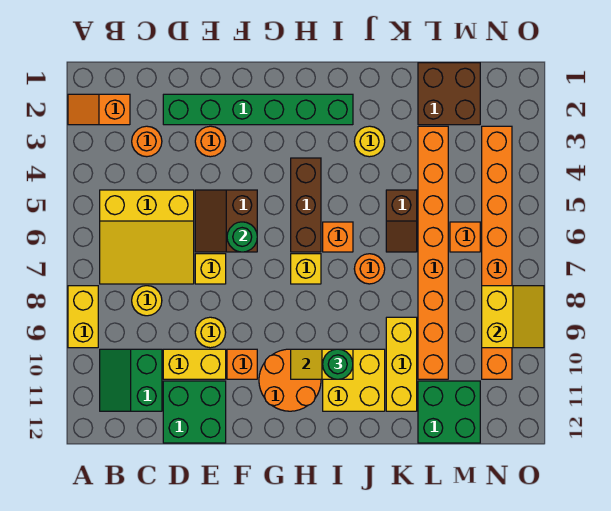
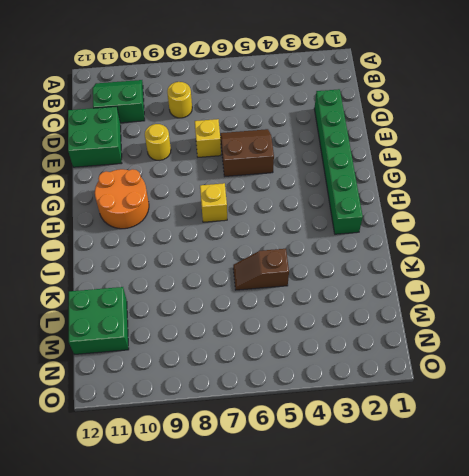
none -> orange 1x2 slope [68,94,130,125]
none -> yellow 1x2 brick [68,286,98,348]
none -> yellow 3x3 slope [100,190,194,284]
none -> orange 1x1 round brick [132,126,162,157]

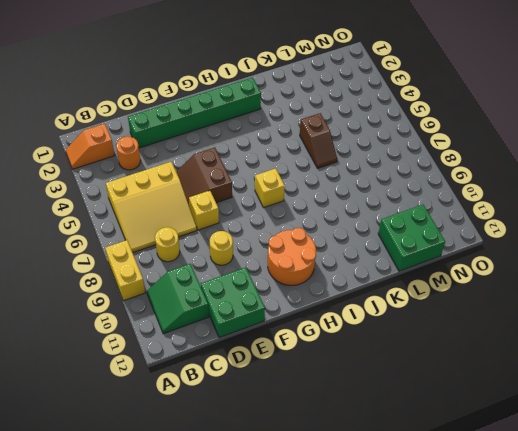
none -> yellow 1x2 brick [163,349,226,379]
none -> orange 1x1 round brick [195,126,226,157]
none -> orange 1x1 brick [227,349,257,379]
none -> brown 1x3 brick [291,158,321,252]

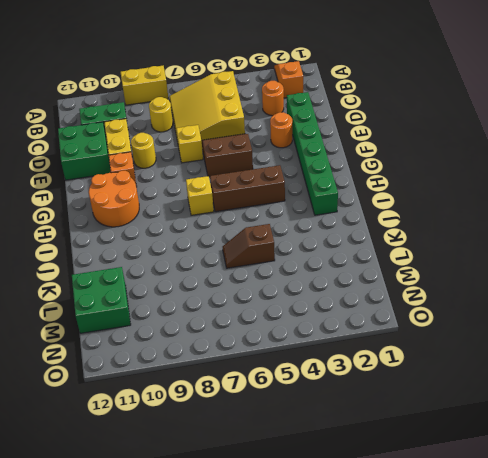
none -> orange 1x1 brick [323,222,353,252]
none -> yellow 2x2 brick [323,349,385,411]
none -> yellow 1x1 round brick [354,126,385,157]
none -> orange 1x1 round brick [354,254,385,284]

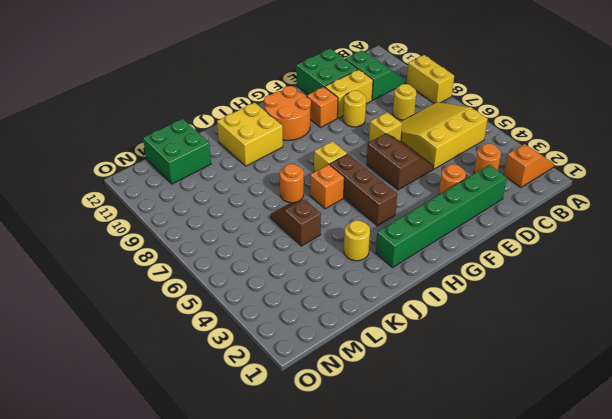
none -> yellow 1x3 brick [386,317,417,411]
none -> brown 2x2 brick [418,63,480,125]
none -> orange 1x8 brick [418,126,448,379]
none -> orange 1x1 brick [450,222,480,252]

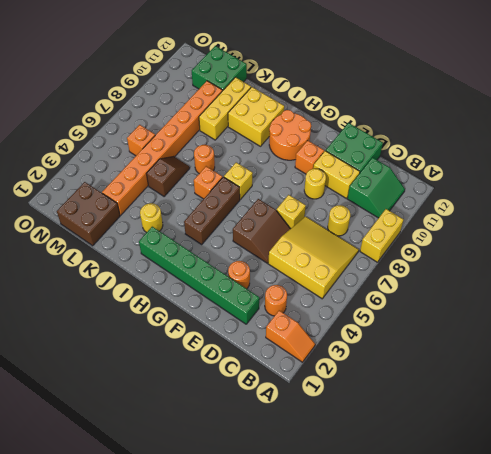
none -> orange 1x8 brick [482,126,512,379]
none -> green 1x1 round brick [227,222,257,252]
none -> yellow 1x2 slope [291,349,353,379]
none -> yellow 2x2 slope [482,286,544,348]

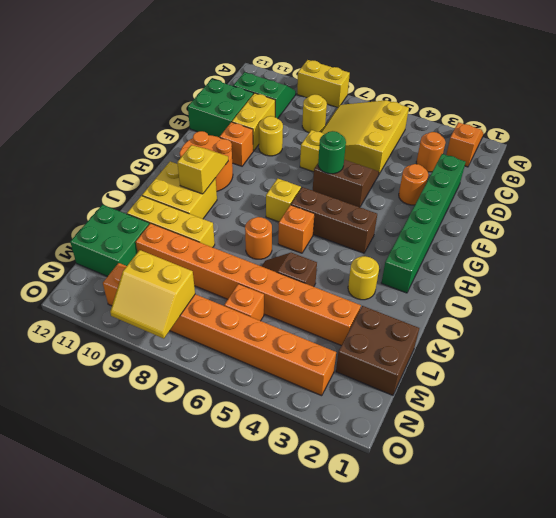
none -> green 1x1 round brick [323,349,353,379]

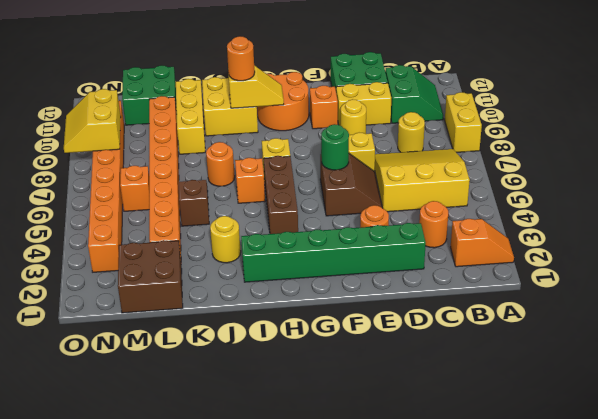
orange 1x1 round brick [227,36,255,81] -> green 1x1 round brick [323,349,353,379]

